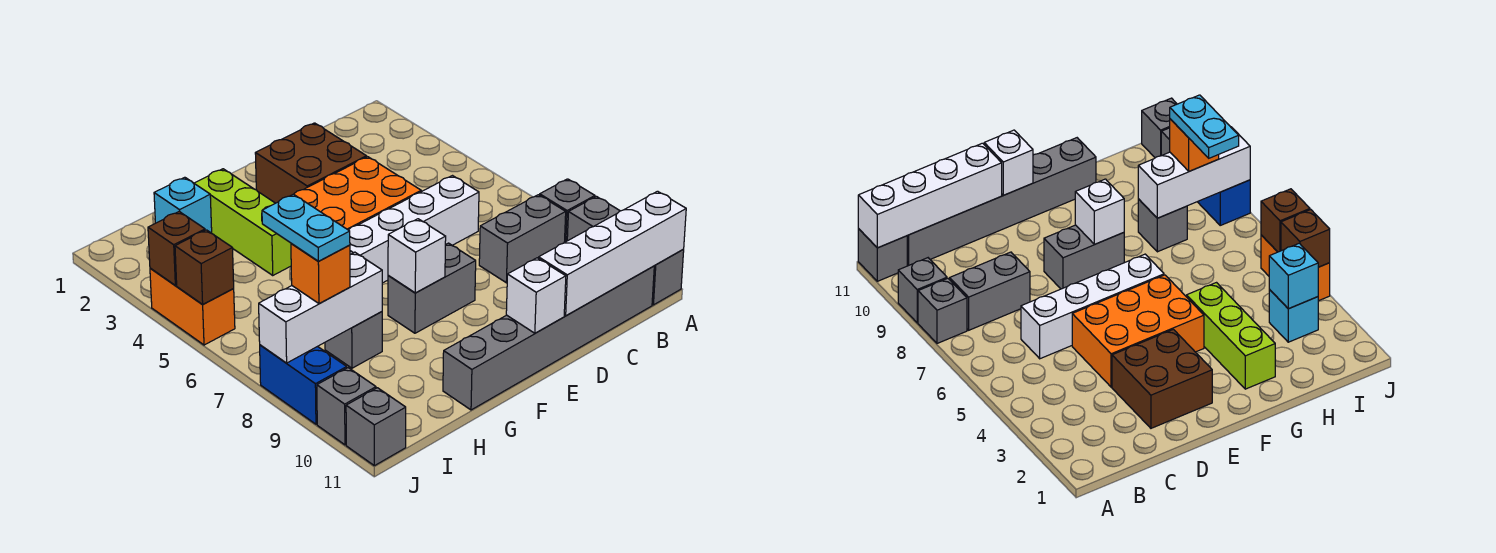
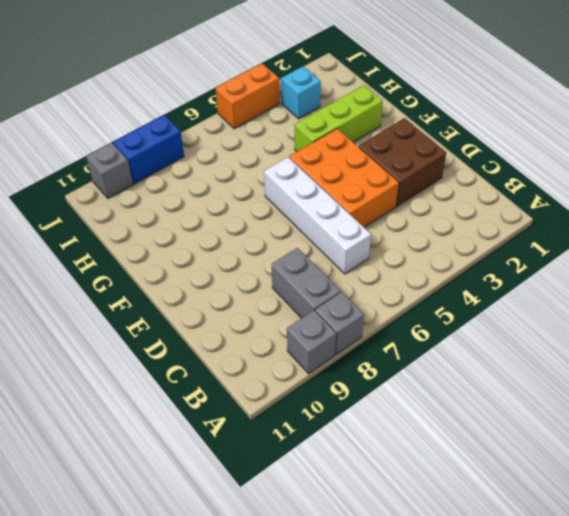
none -> grey 1x1 brick [652,250,684,305]
none -> grey 1x6 brick [443,266,654,410]
none -> grey 1x2 brick [388,243,476,333]

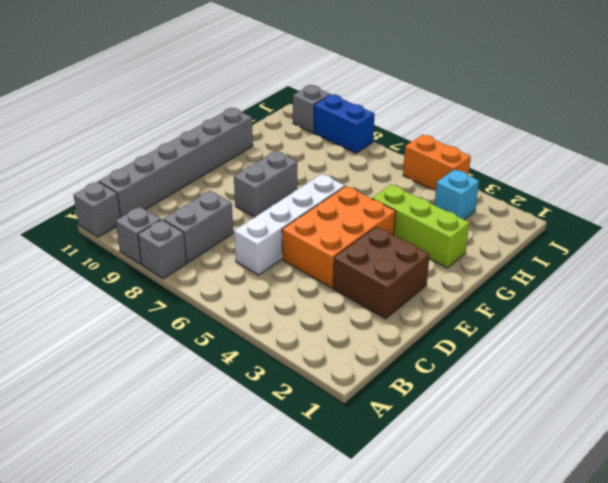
none -> grey 1x1 brick [325,312,382,368]
none -> grey 1x1 brick [346,388,406,466]
none -> white 1x4 brick [539,191,686,316]

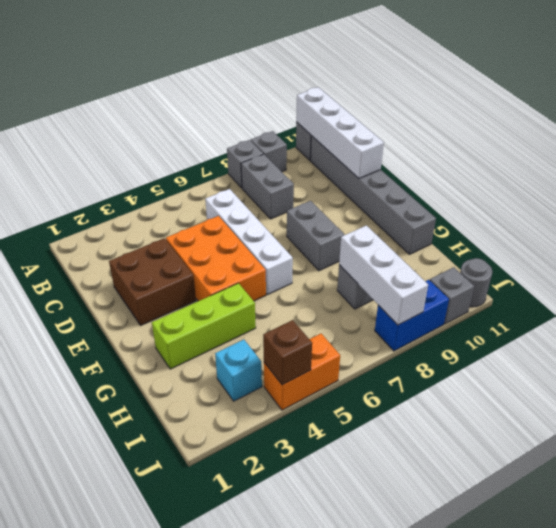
grey 1x1 round brick [460,258,492,307] -> grey 1x1 brick [346,388,406,466]
none -> white 1x1 brick [506,258,566,333]
none -> white 1x1 brick [388,219,446,293]
none -> cyan 1x1 brick [154,177,212,233]

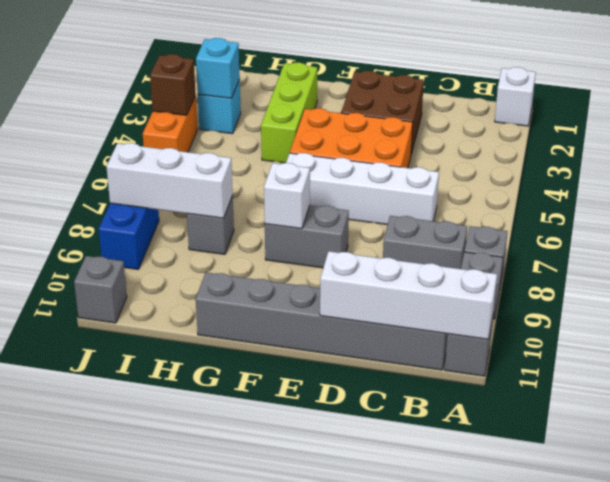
white 1x1 brick [495,67,536,126] -> white 1x1 brick moved to [506,258,566,333]
none -> grey 1x1 brick [317,368,376,445]
none -> brown 1x1 brick [175,230,234,305]
none -> orange 1x1 brick [291,243,350,303]

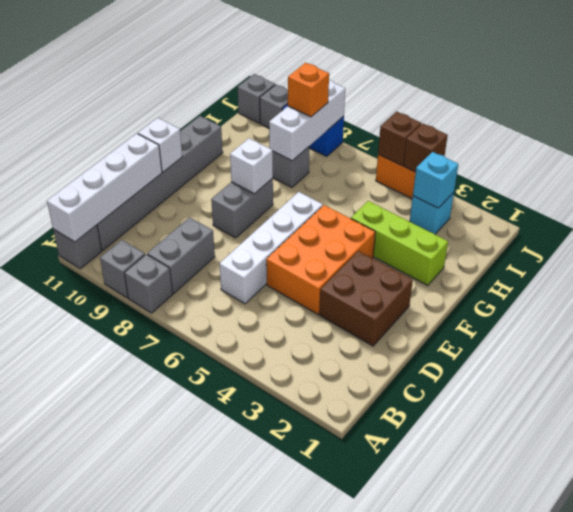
none -> cyan 1x2 plate [262,194,350,261]

